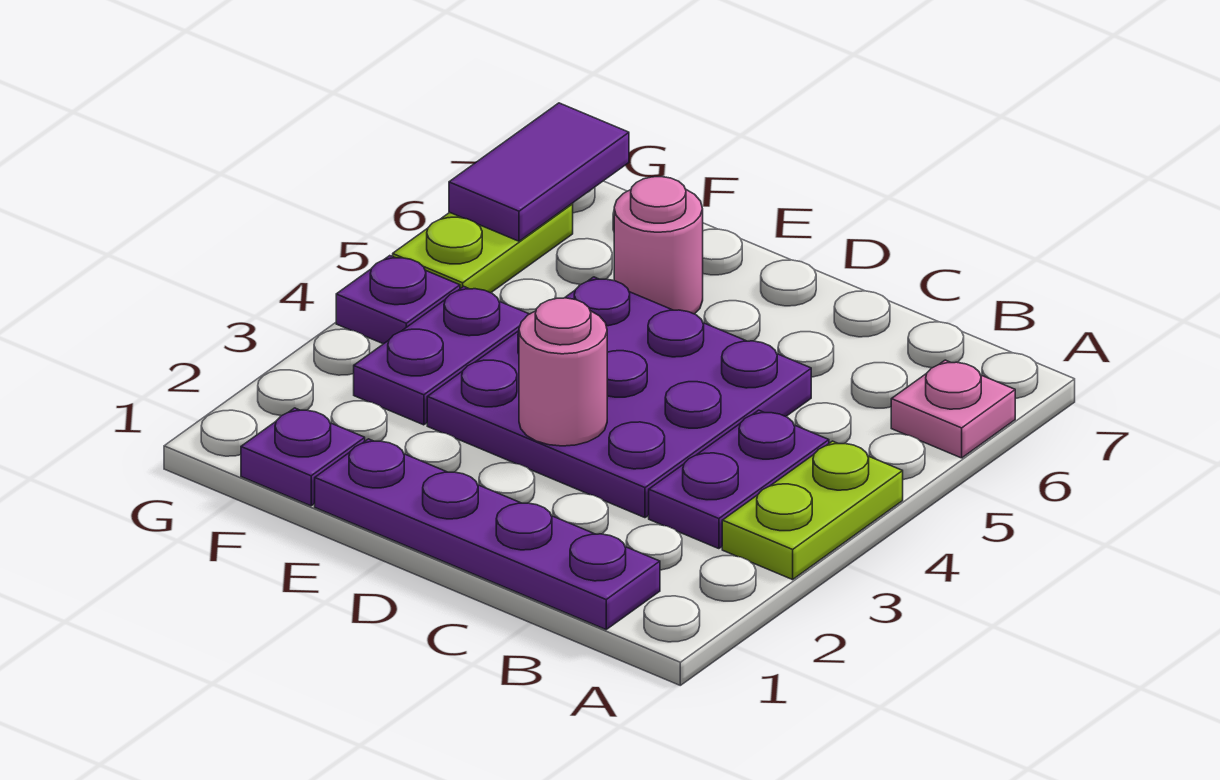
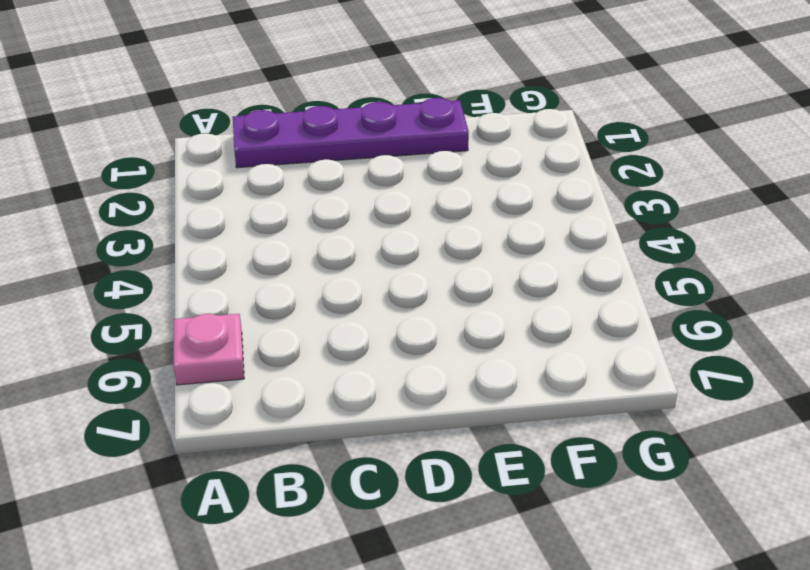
none -> lime 1x2 plate [722,441,903,580]
none -> purple 1x2 plate [649,410,829,549]
none -> purple 3x3 plate [427,277,811,518]

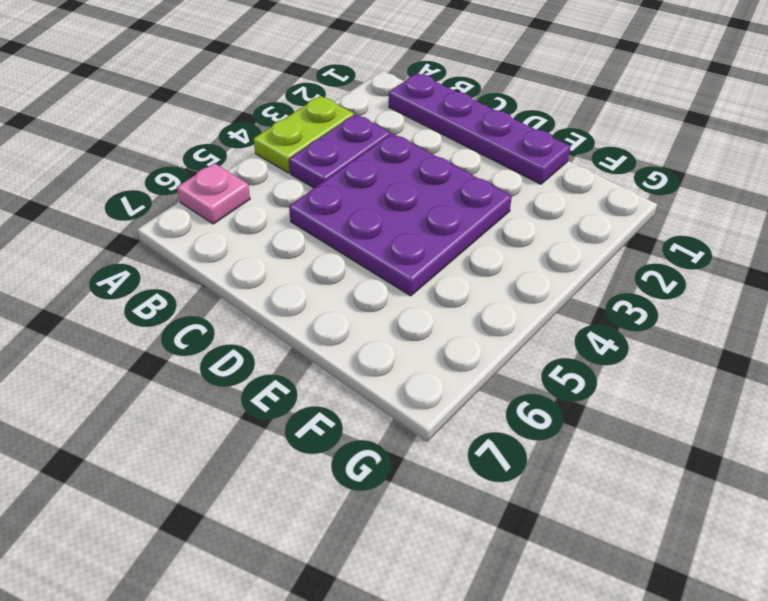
none -> pink 1x1 round brick [614,177,703,314]
none -> purple 1x1 plate [241,408,365,506]
none -> purple 1x2 plate [354,286,529,425]

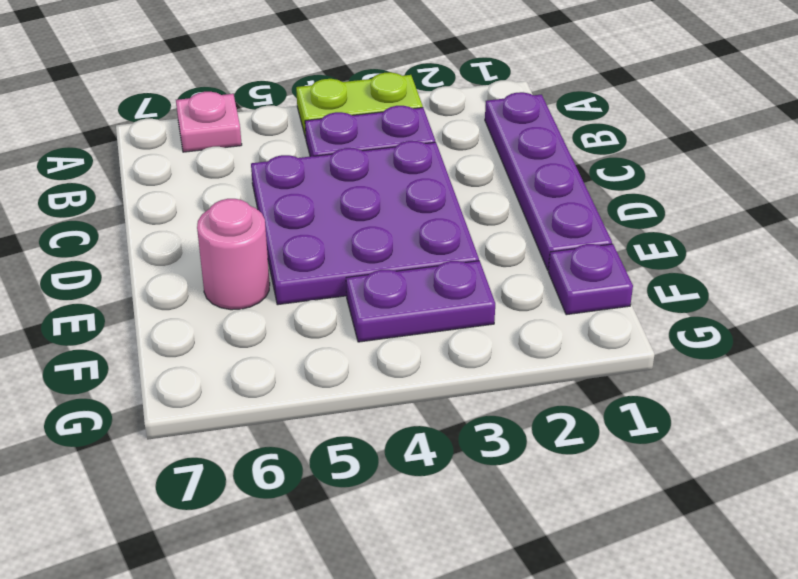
none -> purple 1x1 plate [336,256,460,344]
none -> lime 1x2 plate [393,204,573,293]
none -> pink 1x1 round brick [519,298,607,446]

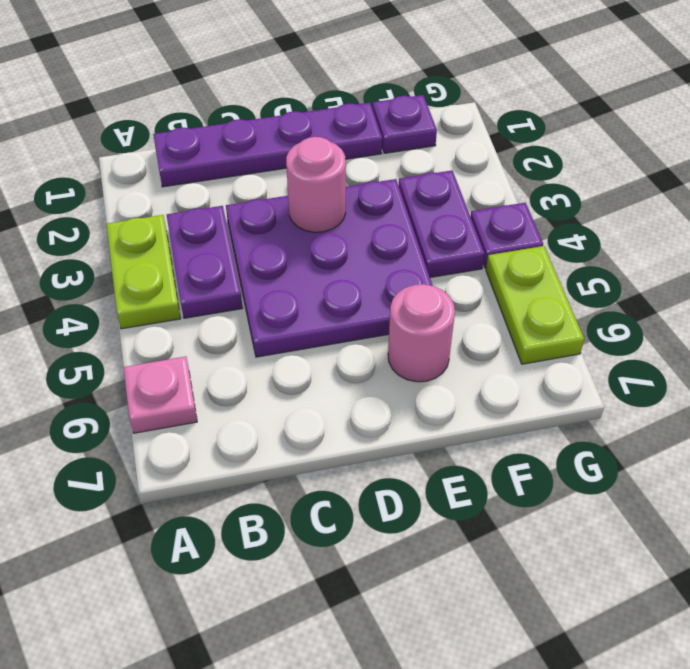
none -> purple 1x2 tile [449,103,629,241]

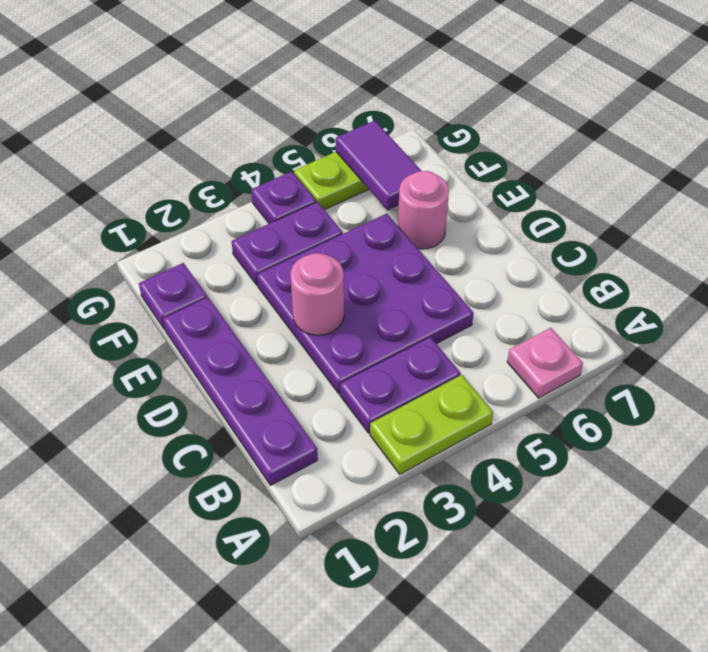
purple 1x2 tile [336,121,421,210] -> purple 1x2 tile turned to [449,103,629,241]

